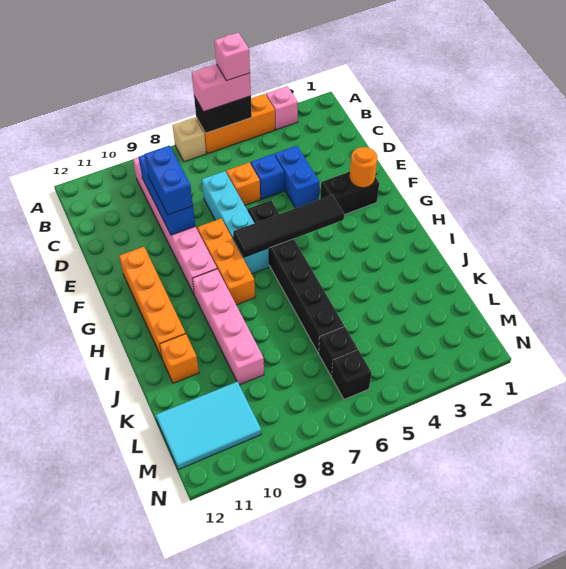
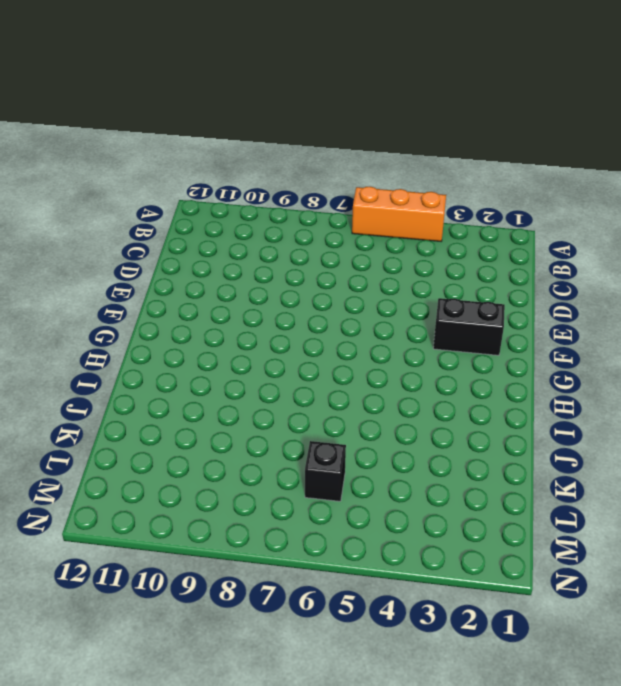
none -> pink 1x1 brick [266,86,298,130]
none -> tan 1x1 brick [172,117,206,162]
none -> pink 1x6 brick [133,158,217,295]

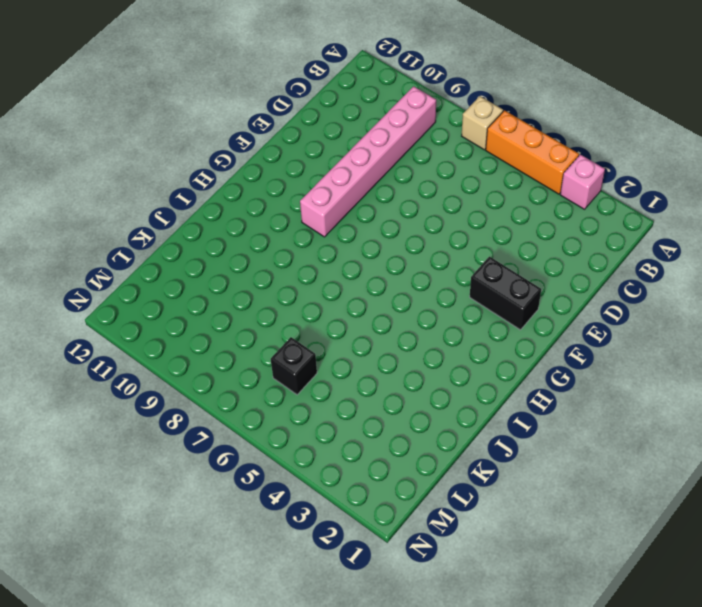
none -> blue 1x2 brick [275,146,319,208]
none -> blue 1x1 brick [251,154,284,199]
none -> orange 1x1 brick [226,163,260,205]

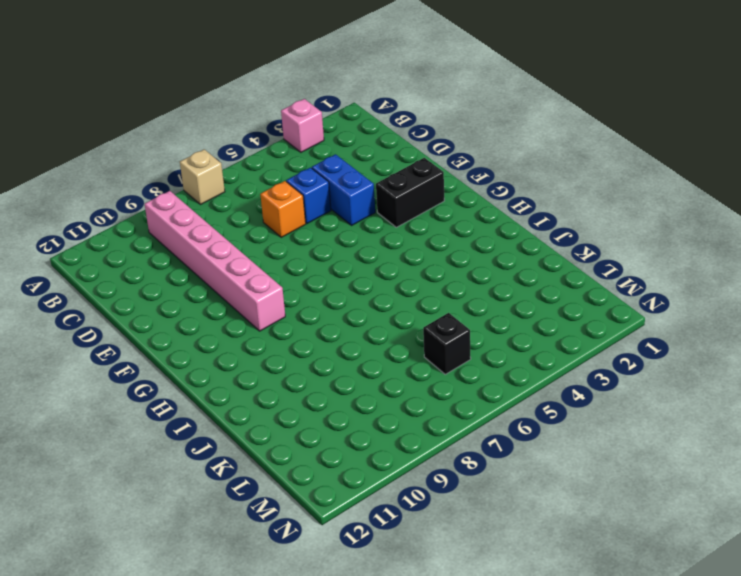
none -> orange 1x3 brick [196,94,275,154]
none -> cyan 1x4 brick [202,171,269,274]
none -> black 1x6 brick [248,200,344,353]

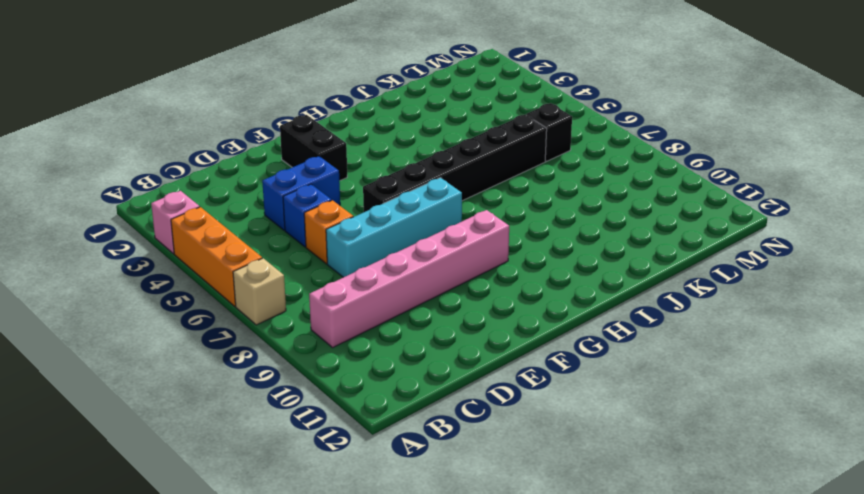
none -> orange 1x3 brick [197,219,255,305]
none -> orange 1x4 brick [119,247,185,360]
none -> pink 1x4 brick [192,269,264,385]

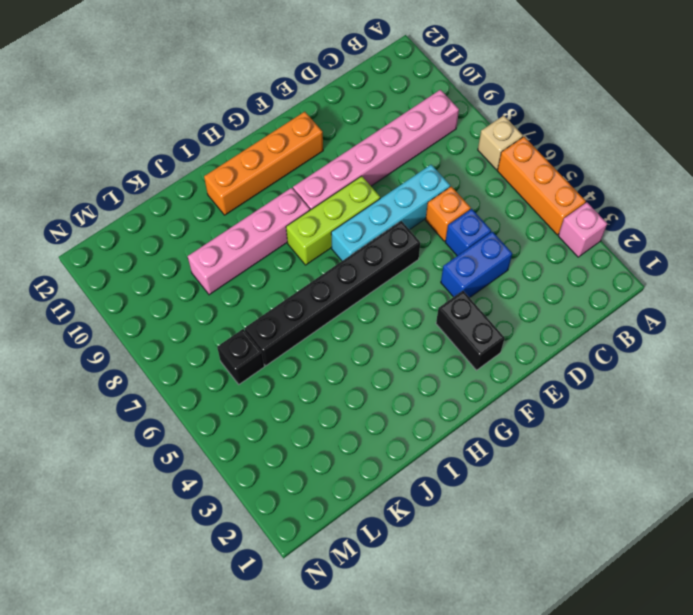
lime 1x3 brick [286,176,380,265] -> orange 1x3 brick [197,219,255,305]
none -> orange 1x1 brick [160,334,199,383]
none -> cyan 2x3 tile [156,382,261,469]
none -> black 1x1 brick [331,350,371,400]

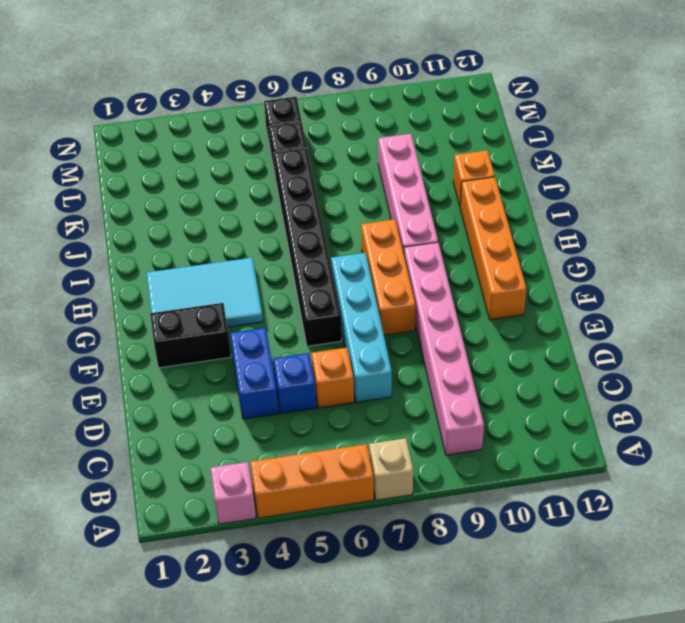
cyan 2x3 tile [146,258,263,327] -> cyan 2x3 tile moved to [156,382,261,469]
none -> black 1x2 brick [194,96,252,133]
none -> blue 1x3 brick [138,155,195,235]
none -> orange 1x1 round brick [350,147,377,188]

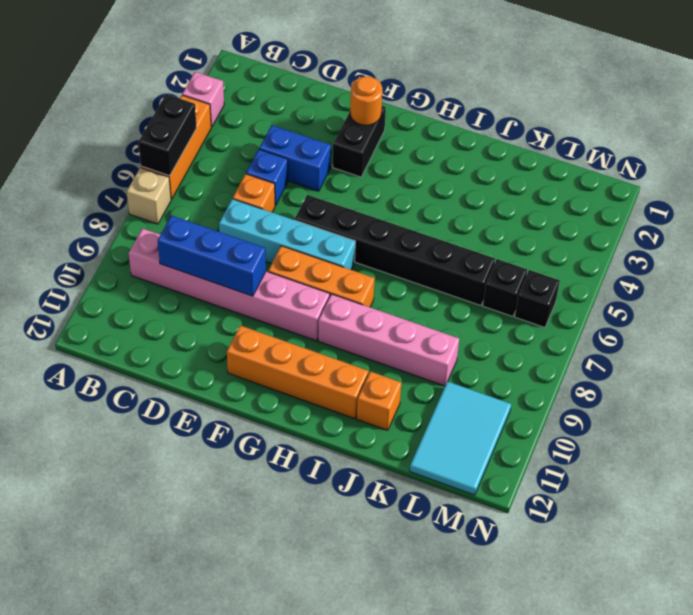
none -> black 1x4 tile [233,195,344,257]
none -> pink 1x2 brick [192,64,251,112]
none -> blue 1x2 brick [144,146,193,215]

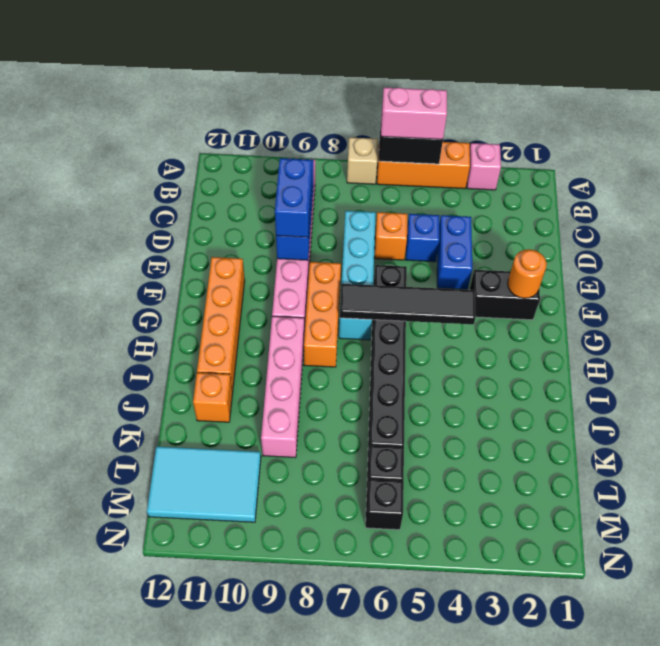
none -> pink 1x1 brick [215,33,250,81]

